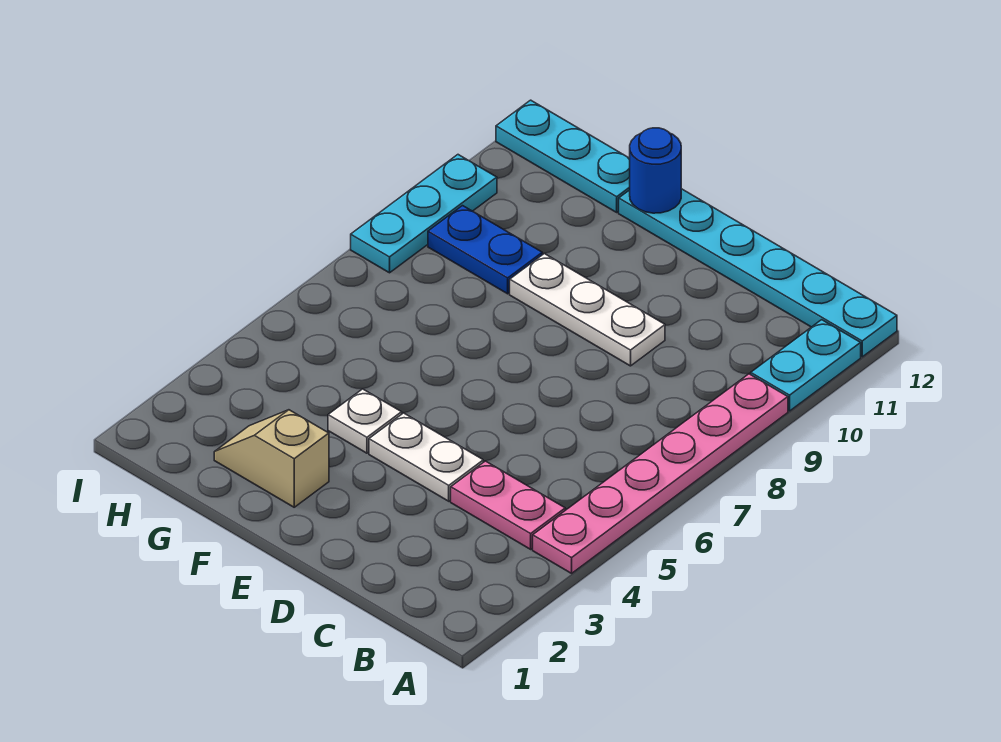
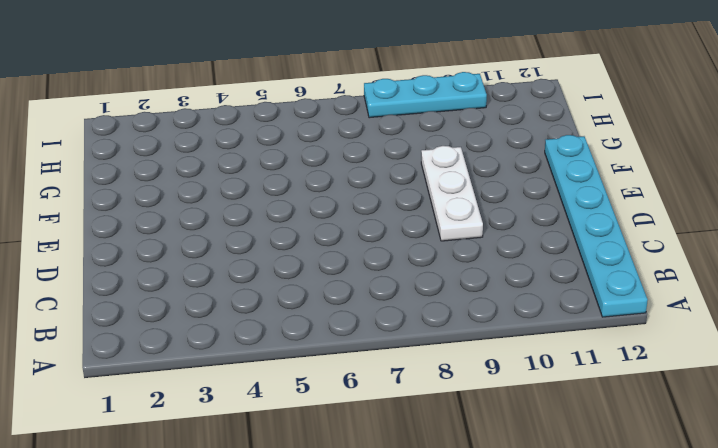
none -> pink 1x6 plate [533,374,788,573]
none -> cyan 1x2 plate [751,320,861,411]
none -> pink 1x2 plate [451,461,565,549]

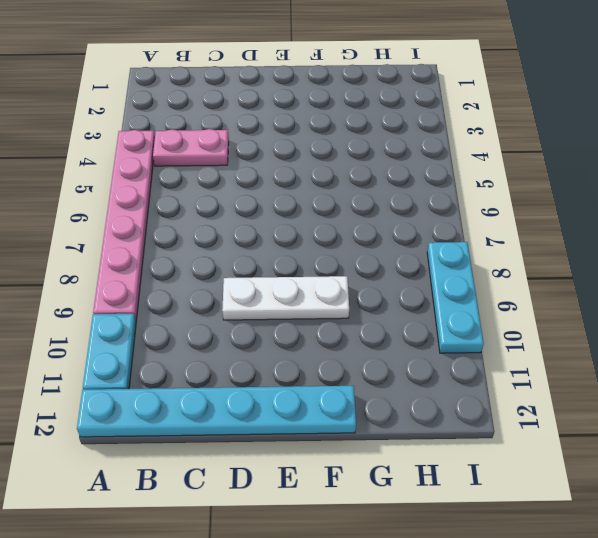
none -> white 1x2 plate [369,413,483,501]
none -> tan 1x2 slope [214,410,329,507]
none -> white 1x1 plate [328,389,402,453]

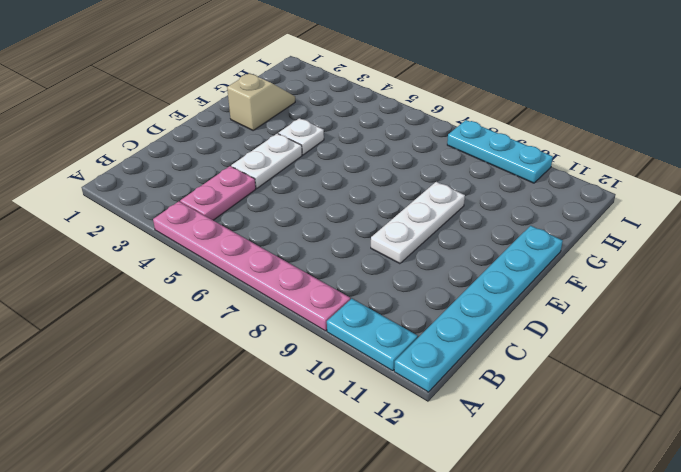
none -> blue 1x2 plate [428,206,542,294]
none -> cyan 1x3 plate [496,100,630,212]
none -> blue 1x1 round brick [630,128,681,213]

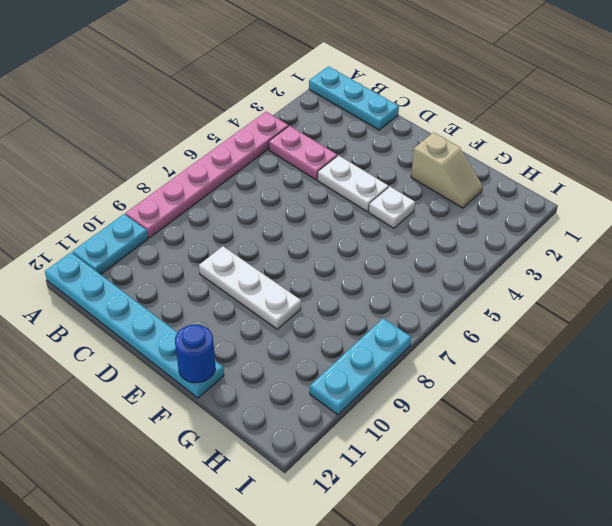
cyan 1x3 plate [309,66,399,130] -> cyan 1x3 plate moved to [496,100,630,212]
none -> blue 1x2 plate [428,206,542,294]

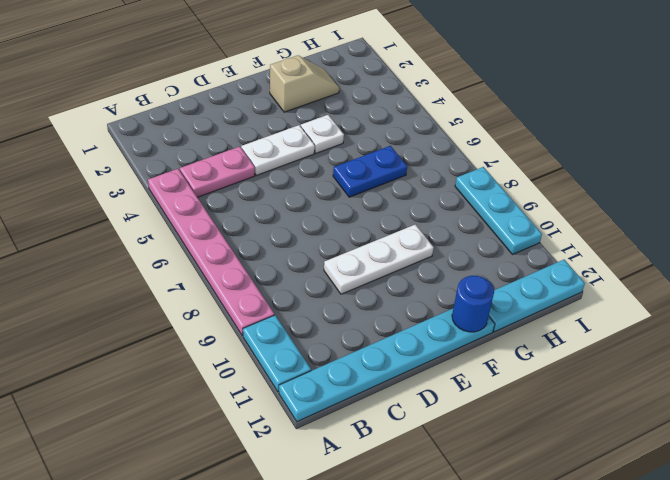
blue 1x2 plate [333,146,407,197] -> blue 1x2 plate moved to [428,206,542,294]

